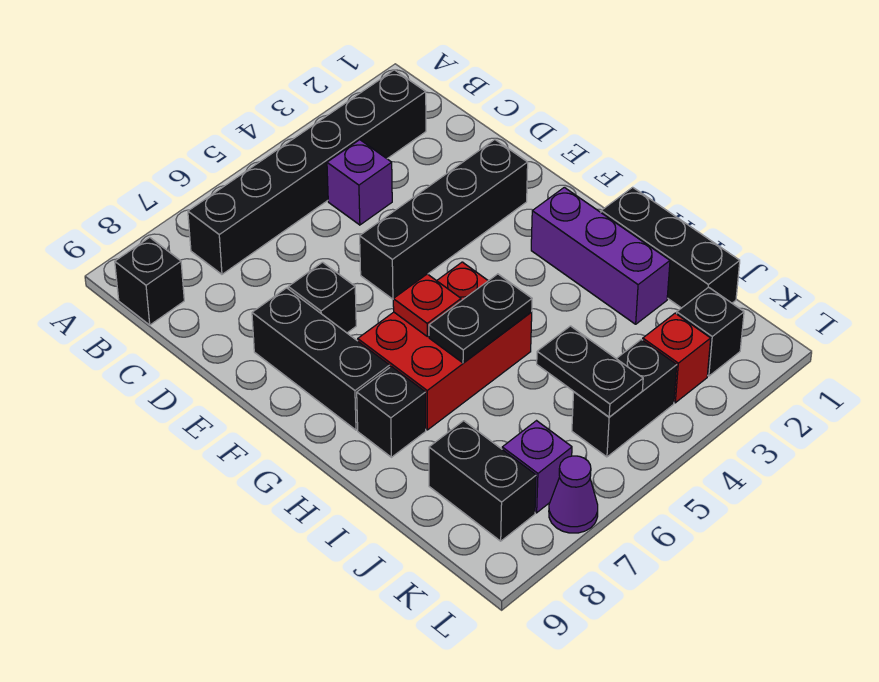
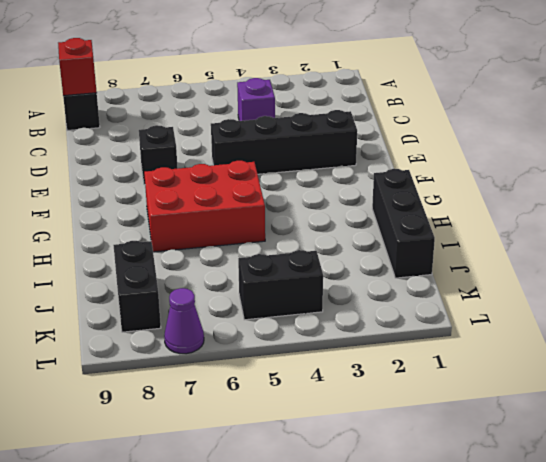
red 1x1 brick [58,38,97,96] -> red 1x1 brick moved to [643,313,711,403]
none -> black 1x6 brick [188,70,426,274]
none -> black 1x3 brick [252,288,390,430]
none -> purple 1x3 brick [531,187,670,324]

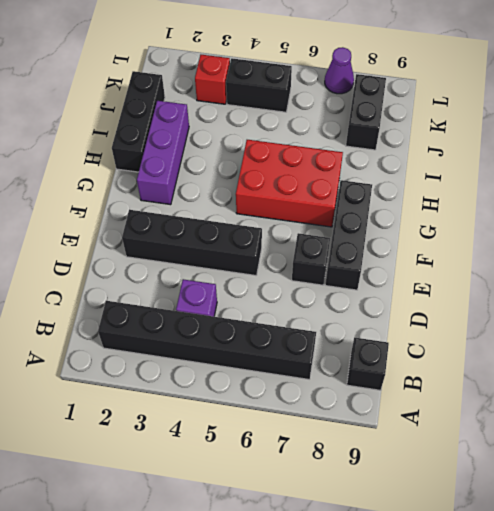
none -> black 1x1 brick [357,366,426,457]
none -> black 1x1 brick [677,287,744,376]
none -> purple 1x1 brick [502,421,572,513]

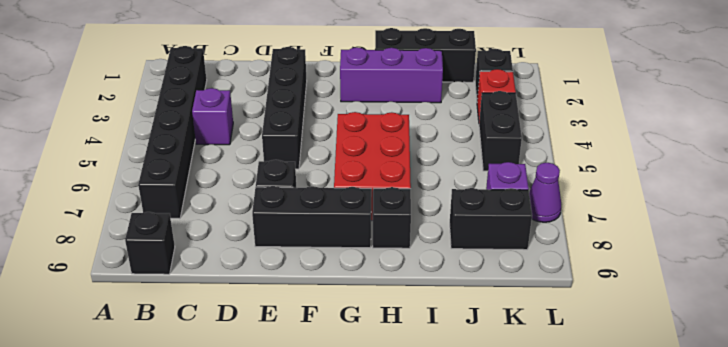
none -> red 1x1 plate [393,274,461,336]
none -> black 1x2 plate [429,274,532,363]
none -> black 1x2 plate [537,326,643,417]

